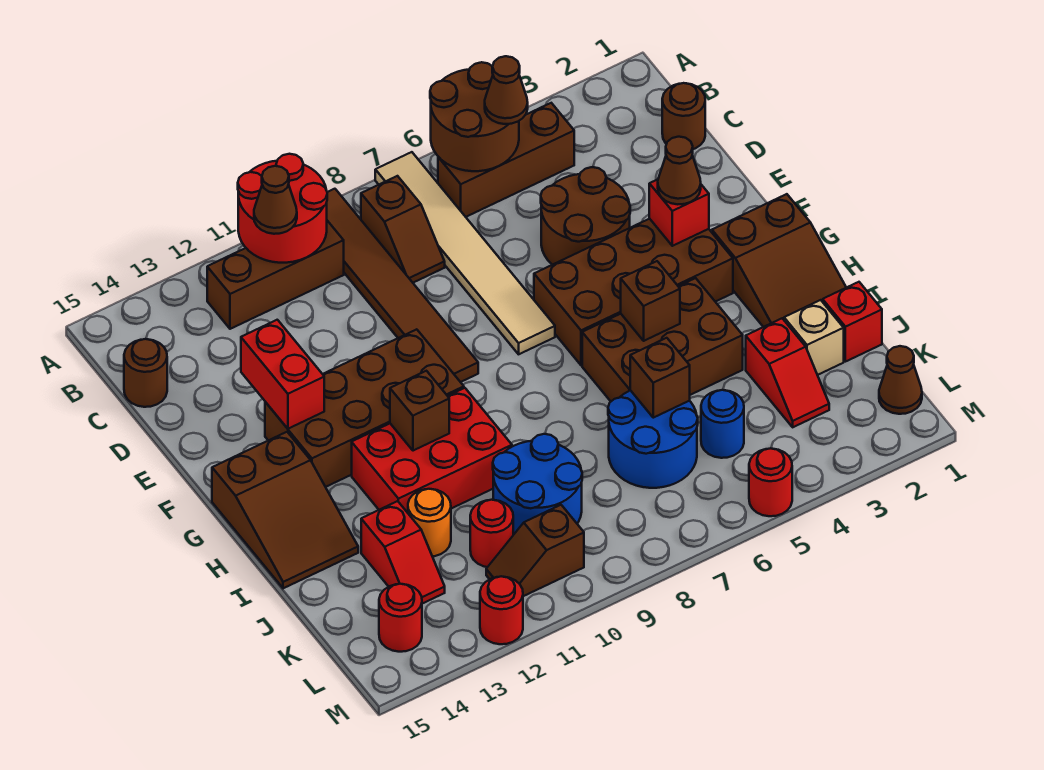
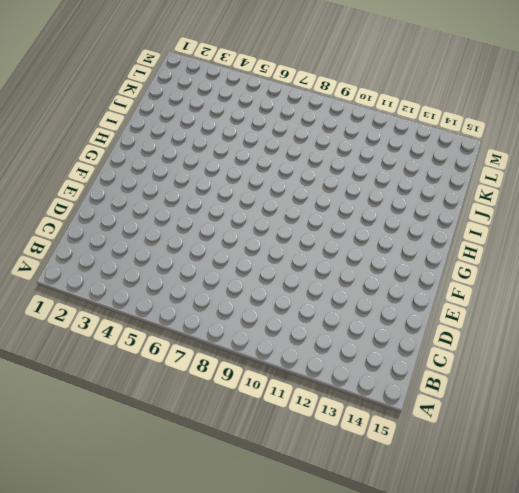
none -> tan 1x6 tile [375,152,555,354]
none -> brown 1x6 tile [327,189,478,382]
none -> brown 1x3 brick [438,103,574,217]
none -> brown 1x2 slope [361,176,445,283]

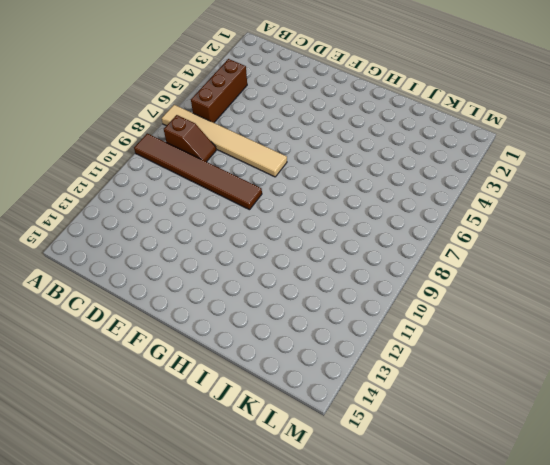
none -> brown 1x3 brick [207,221,344,329]
none -> brown 1x1 round brick [662,83,705,149]
none -> brown 1x1 round brick [124,339,167,407]
none -> brown 2x2 round brick [541,167,630,265]

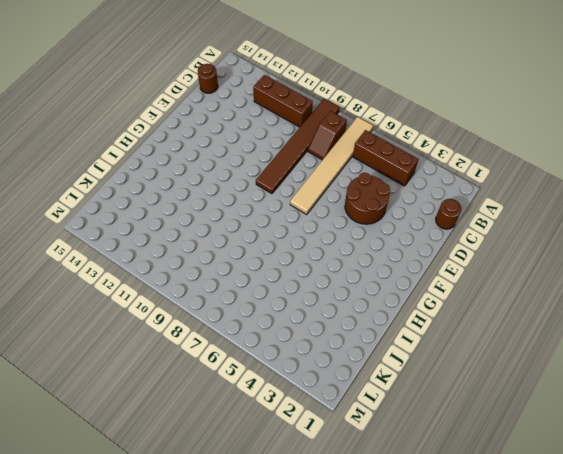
none -> brown 2x4 brick [534,219,733,365]
none -> brown 2x4 brick [265,329,464,487]
none -> brown 2x3 slope [712,194,846,327]
none -> brown 2x3 slope [212,432,358,588]

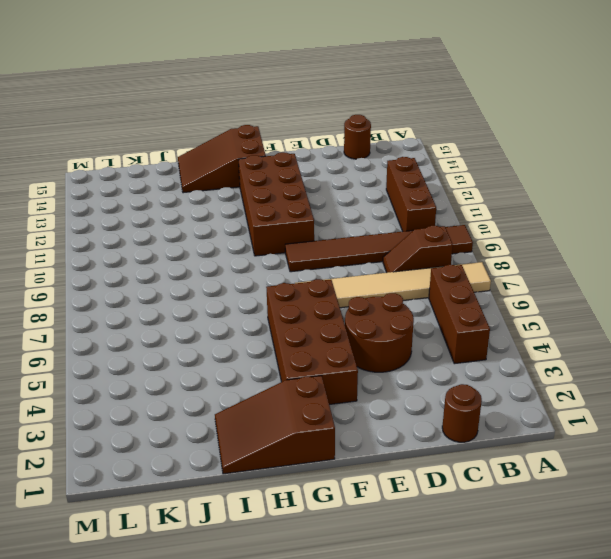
none -> brown 2x3 brick [582,278,743,401]
none -> red 2x3 brick [352,388,512,513]
none -> red 1x1 brick [823,282,882,362]
none -> tan 1x1 brick [784,300,844,375]

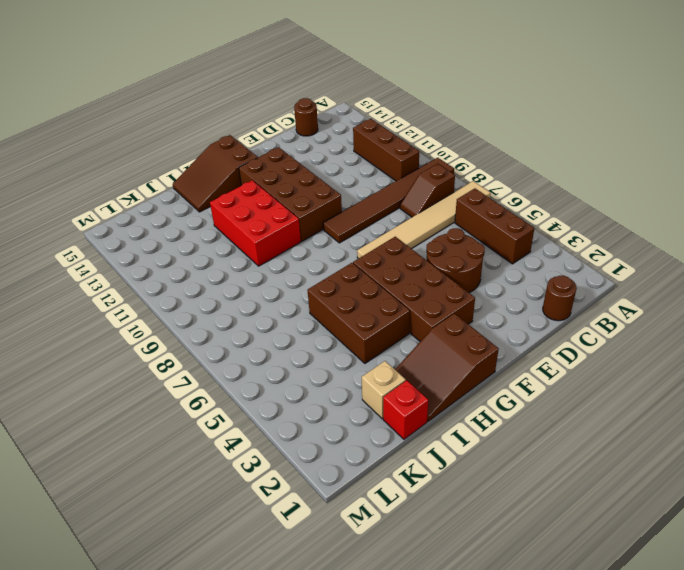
none -> red 1x2 slope [746,318,829,427]
none -> blue 2x2 round brick [608,390,698,488]
none -> blue 2x2 round brick [493,434,582,535]
none -> orange 1x1 round brick [408,489,451,556]

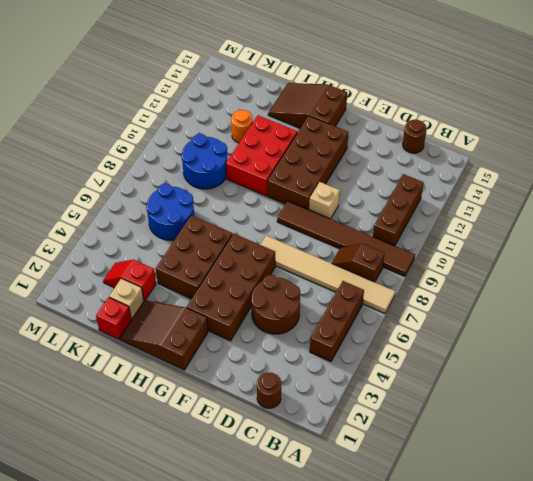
tan 1x1 brick [309,182,340,219] -> none
none -> red 1x2 slope [361,501,445,604]
none -> blue 1x1 round brick [701,390,744,458]
none -> red 1x1 round brick [470,500,513,567]
none -> brown 1x1 cone [879,346,922,414]

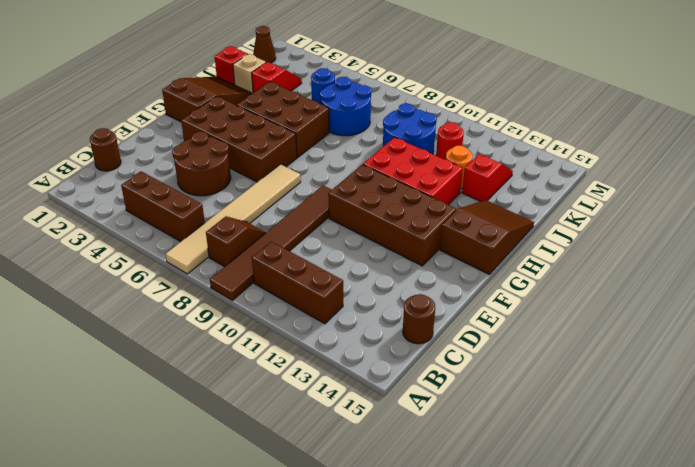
none -> brown 1x2 slope [486,505,584,596]
none -> red 1x1 round brick [379,584,422,652]
none -> red 1x1 round brick [749,448,792,516]
none -> red 1x1 round brick [480,576,523,644]

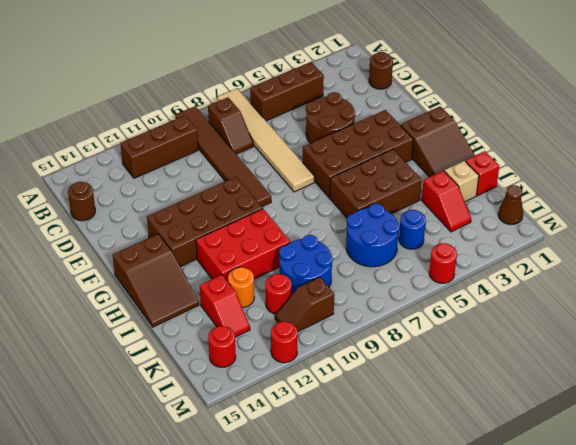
none -> brown 2x2 round brick [430,62,519,171]
none -> red 2x2 round brick [238,154,327,263]
none -> red 1x2 brick [241,320,324,429]
none -> red 1x1 brick [649,179,709,246]

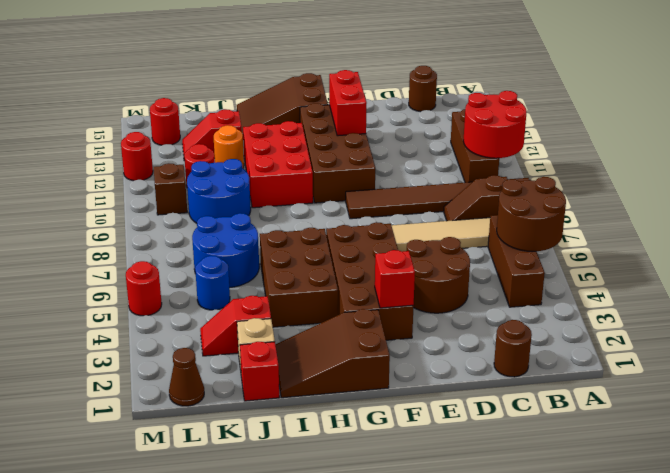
red 1x2 brick [329,70,367,136] -> red 1x2 brick turned to [241,320,324,429]
none -> brown 1x1 brick [621,261,680,341]
none -> brown 1x1 brick [390,371,449,451]
none -> brown 1x1 brick [630,338,690,418]
none -> brown 1x1 cone [485,56,528,124]

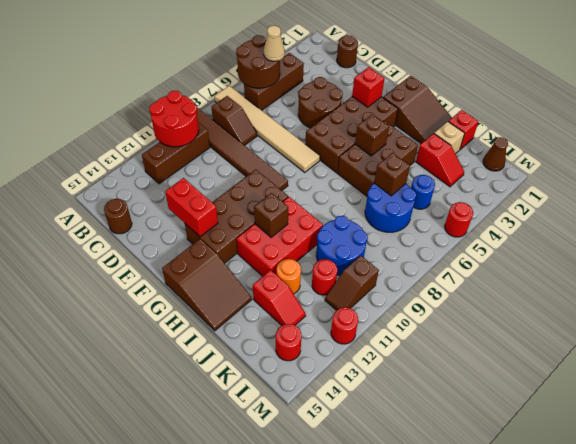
tan 1x1 cone [264,26,285,61] -> brown 1x1 cone [485,56,528,124]
none -> brown 1x1 cone [254,166,297,234]
none -> brown 1x1 cone [658,137,701,204]

